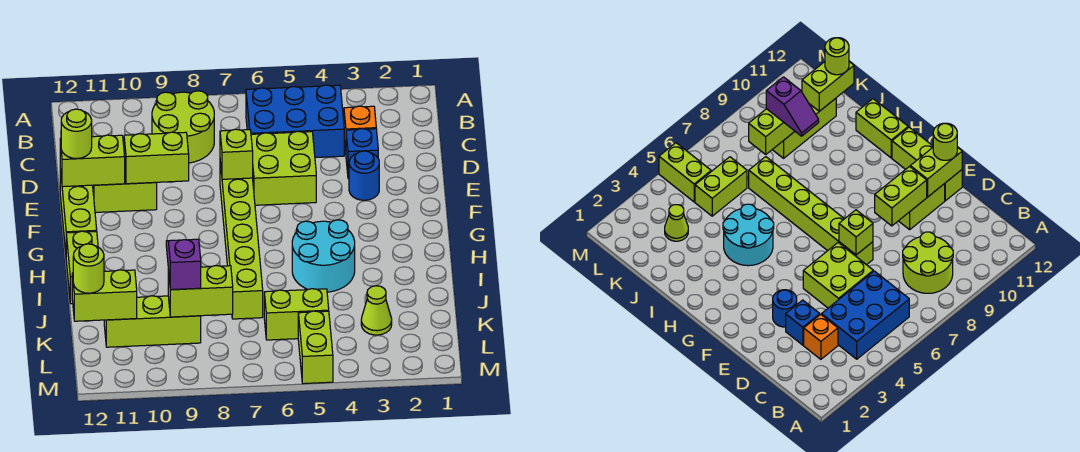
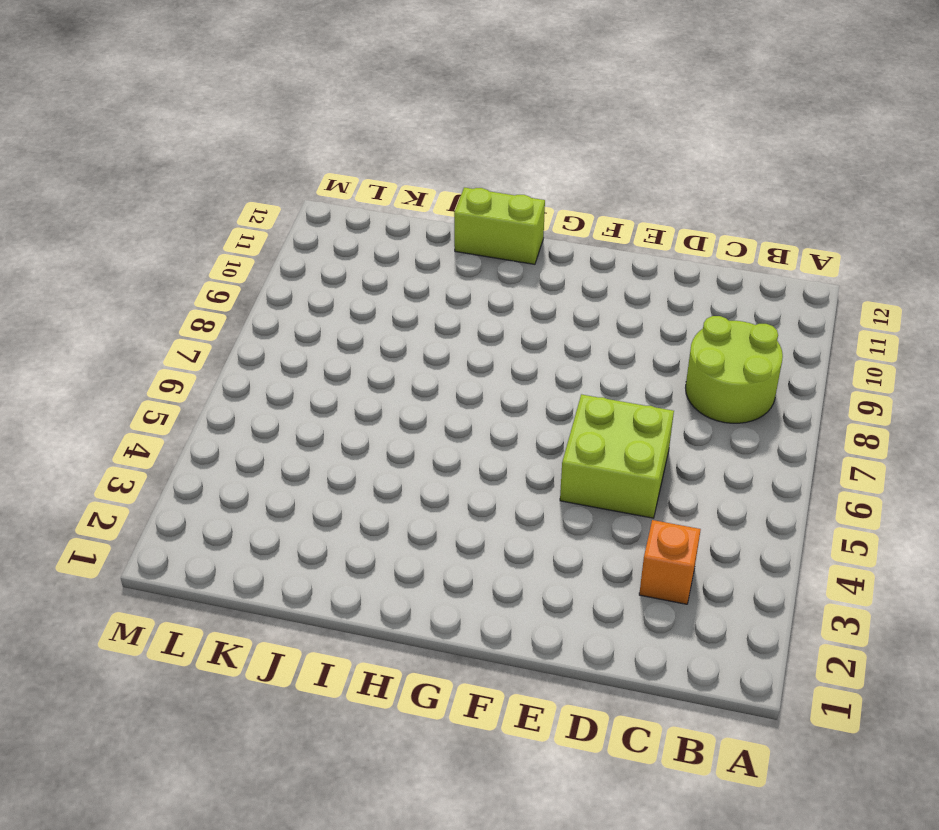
none -> blue 2x3 brick [246,85,344,158]
none -> blue 1x1 brick [346,129,378,179]
none -> blue 1x1 round brick [349,151,379,200]

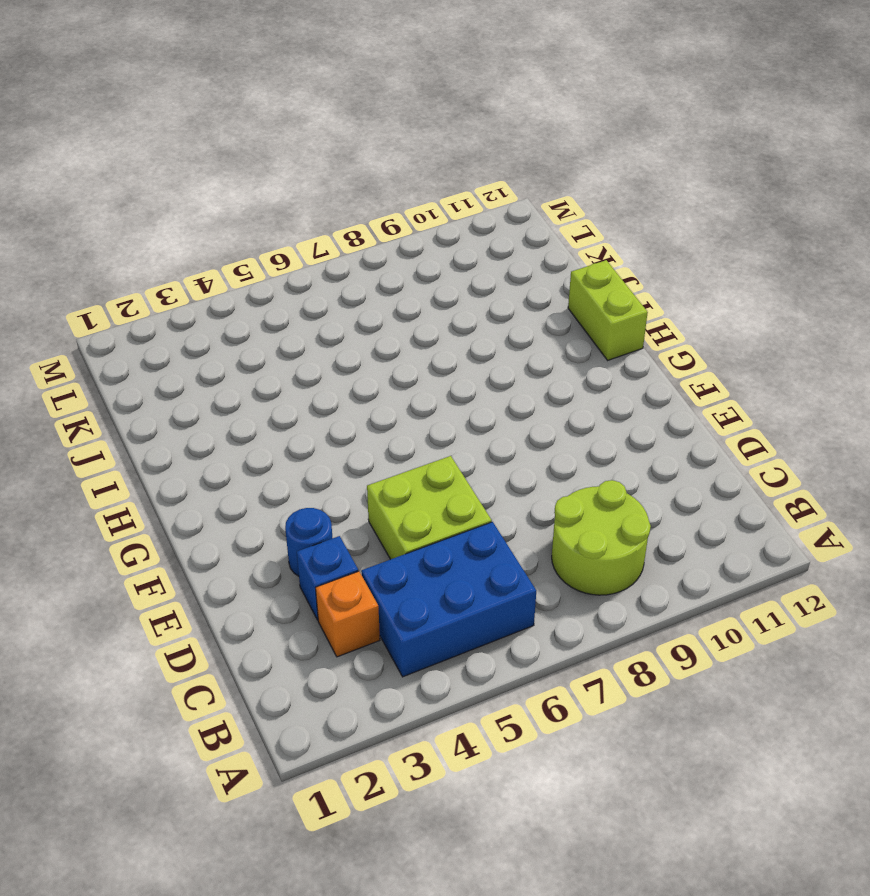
none -> lime 1x6 brick [220,162,263,319]
none -> lime 1x2 brick [93,177,157,212]
none -> lime 1x3 brick [60,169,97,251]

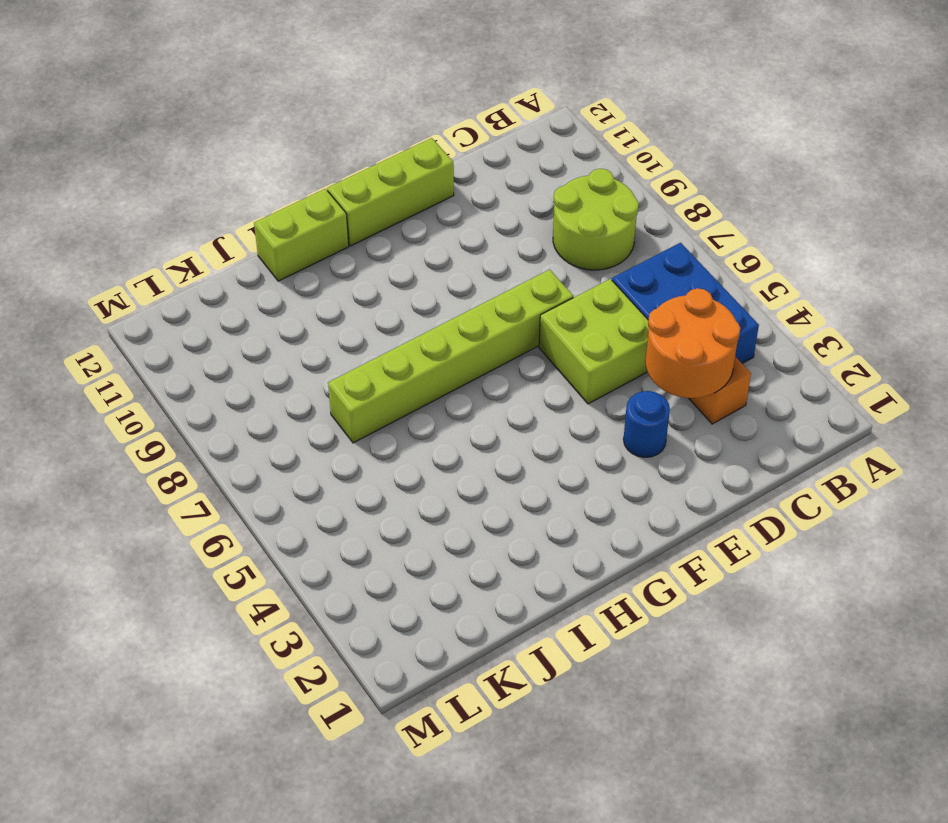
orange 2x2 round brick [645,288,740,398] -> none
none -> blue 1x1 brick [346,129,378,179]
none -> lime 1x2 brick [93,177,157,212]
none -> cyan 2x2 round brick [292,220,355,292]

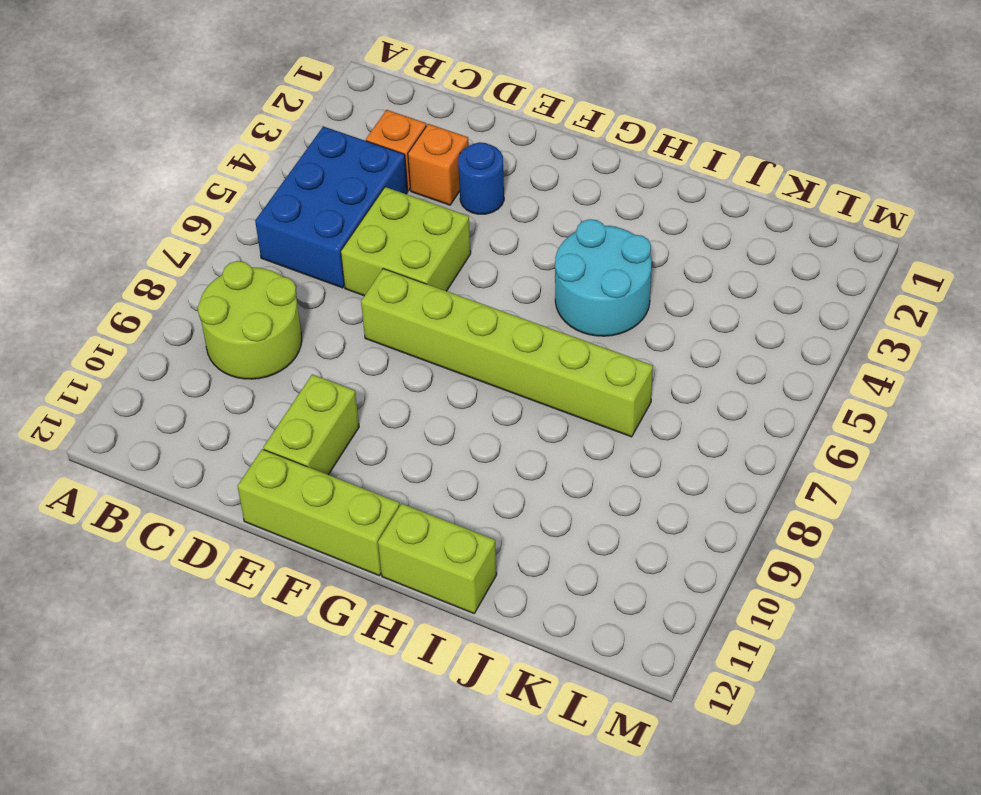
orange 1x1 brick [408,124,469,205] -> blue 1x1 brick [346,129,378,179]
none -> lime 1x1 cone [361,286,392,335]
none -> lime 1x2 brick [264,289,329,340]
none -> lime 1x3 brick [104,296,201,347]

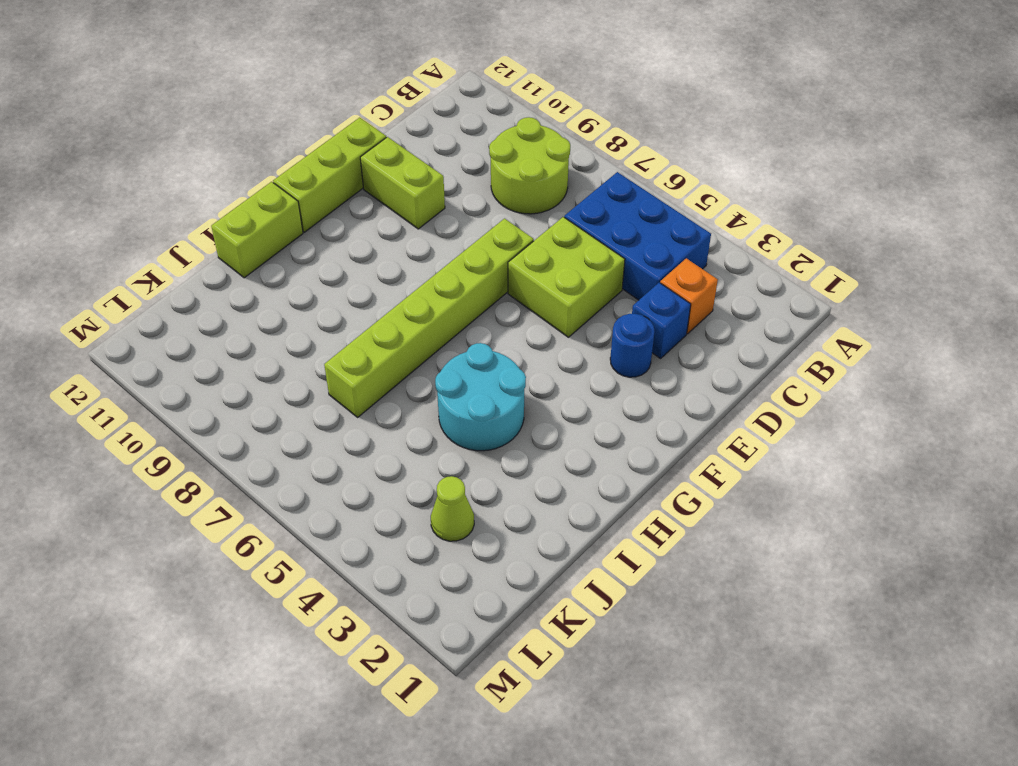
none -> lime 1x2 brick [264,289,329,340]
none -> lime 1x3 brick [104,296,201,347]
none -> lime 1x2 brick [298,311,333,384]

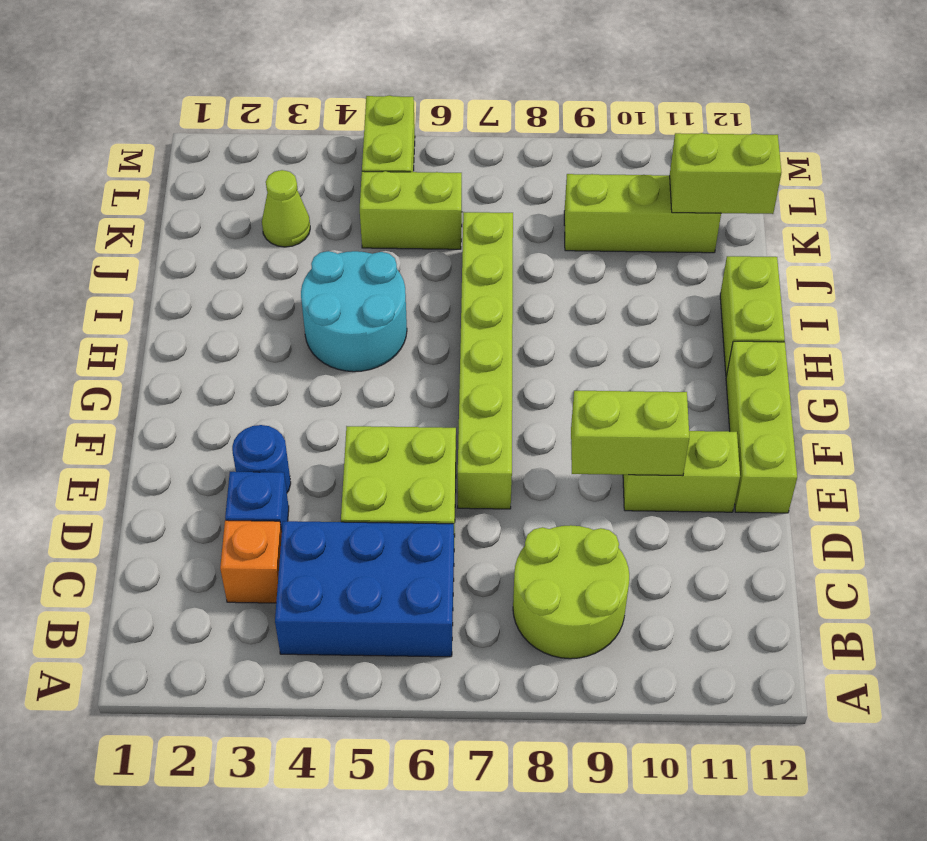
none -> lime 1x1 brick [220,129,253,179]
none -> lime 1x2 brick [60,135,125,187]
none -> lime 1x2 brick [168,266,233,317]

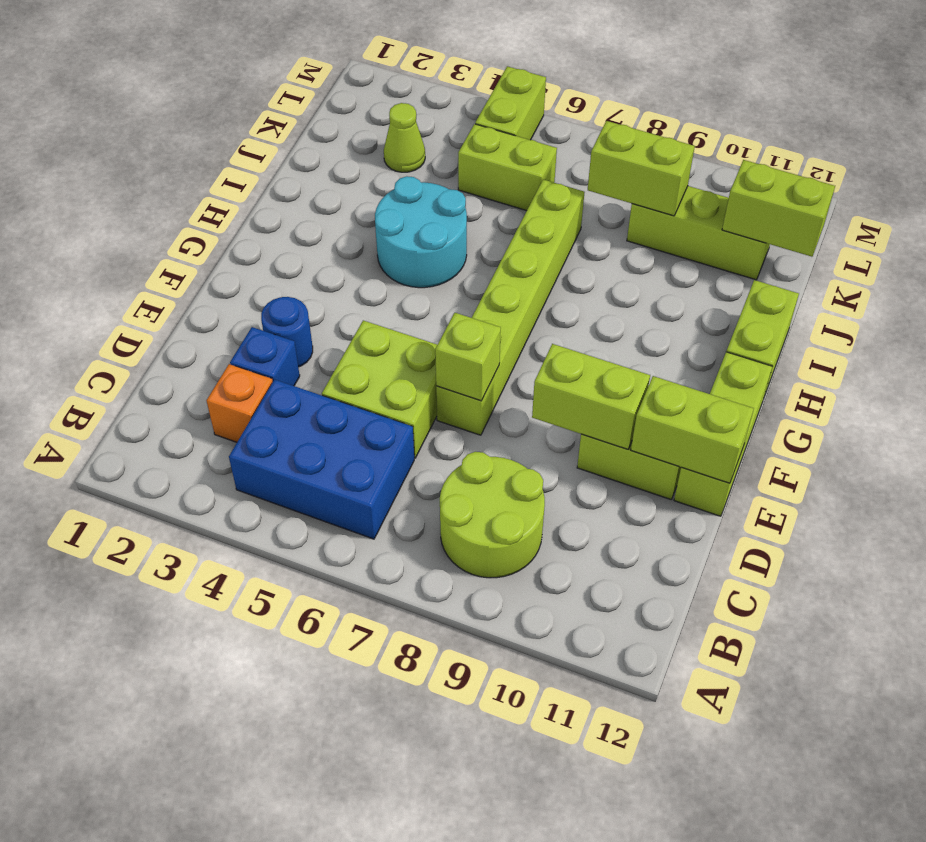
none -> lime 1x1 round brick [61,109,92,159]
none -> purple 1x2 slope [166,239,201,290]
none -> lime 1x1 round brick [73,244,104,293]

